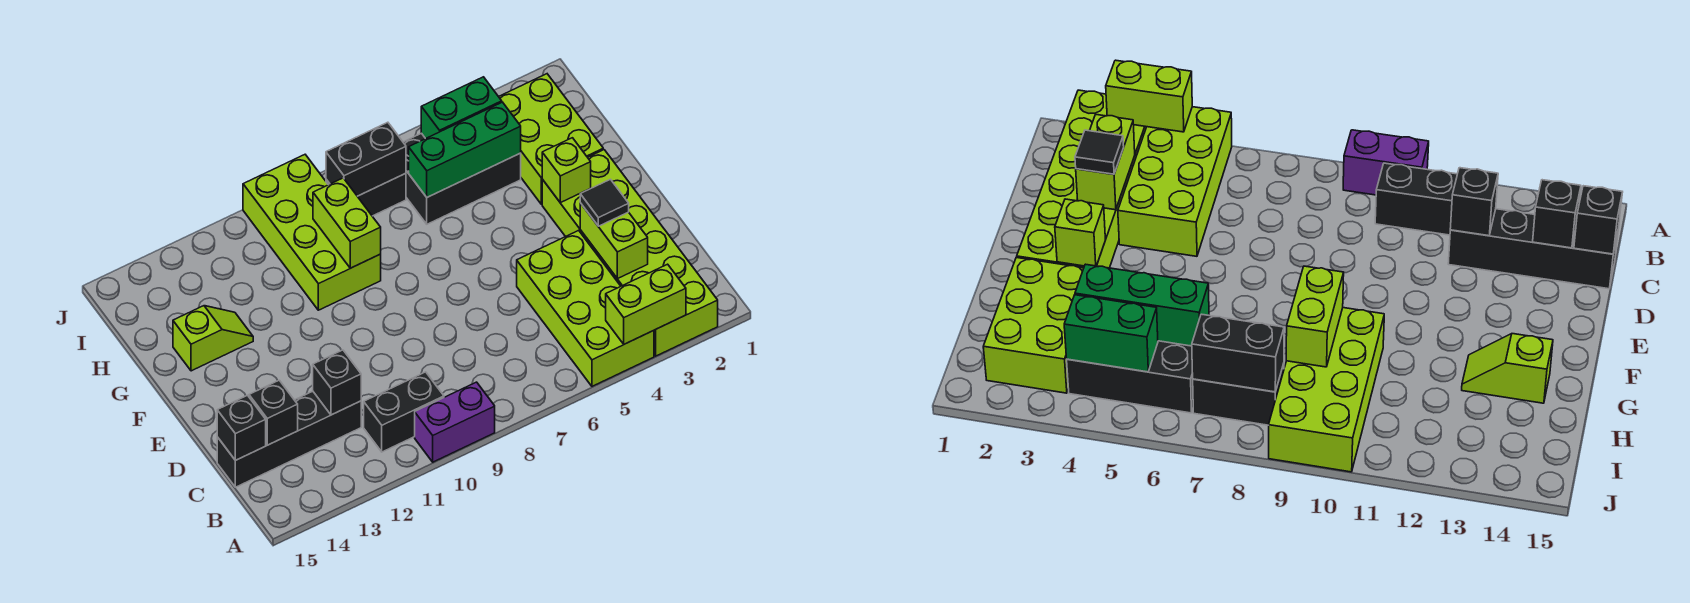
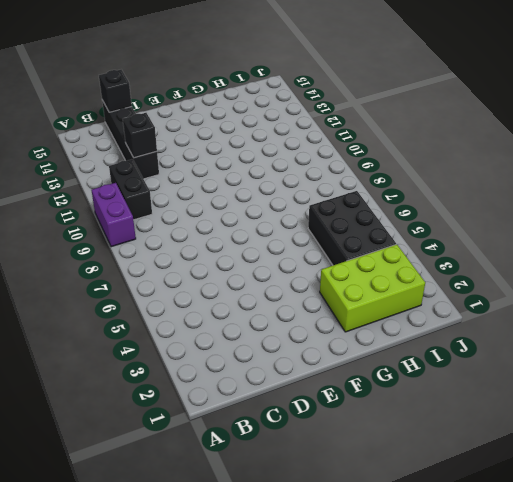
none -> lime 2x6 brick [542,150,718,356]
none -> lime 2x4 brick [517,230,654,386]
none -> lime 2x4 brick [243,155,381,310]

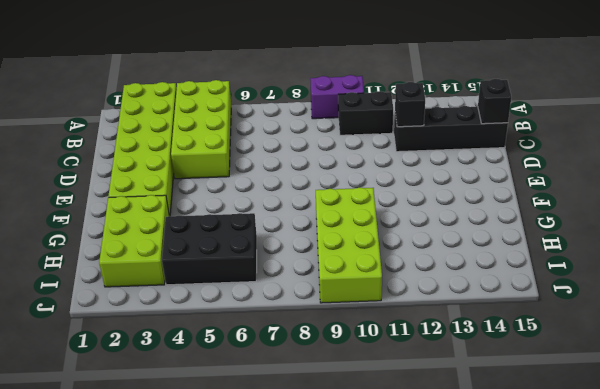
none -> lime 1x2 slope [173,306,253,371]
none -> black 1x2 brick [326,173,406,216]
none -> lime 1x2 brick [606,264,686,344]

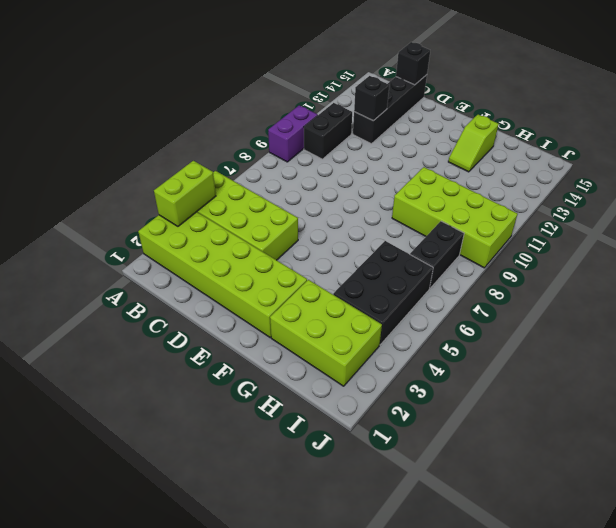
none -> lime 1x2 brick [580,203,648,279]
none -> black 1x1 brick [249,380,298,445]
none -> lime 1x1 brick [542,138,591,203]

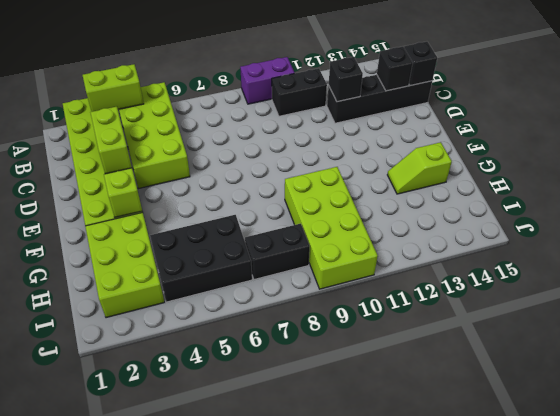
none -> lime 1x2 brick [313,178,381,268]
none -> green 1x3 brick [409,102,521,197]
none -> green 1x2 brick [421,77,502,139]

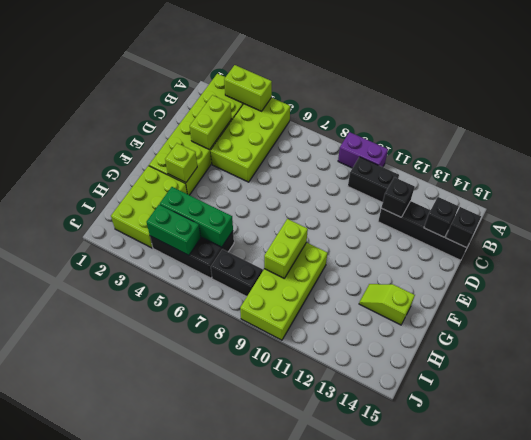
none -> black 1x2 brick [326,122,406,196]
none -> black 1x1 tile [580,179,629,226]

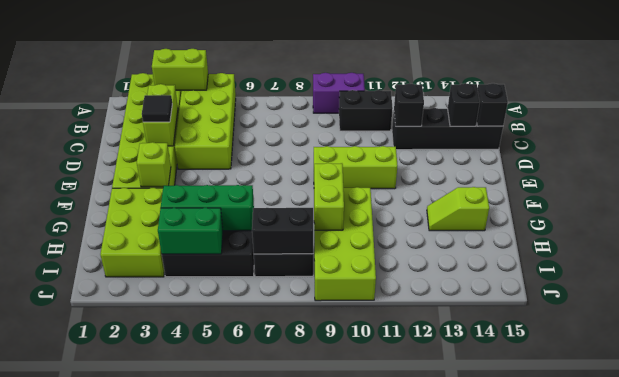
lime 1x3 brick [314,146,397,189] -> none

